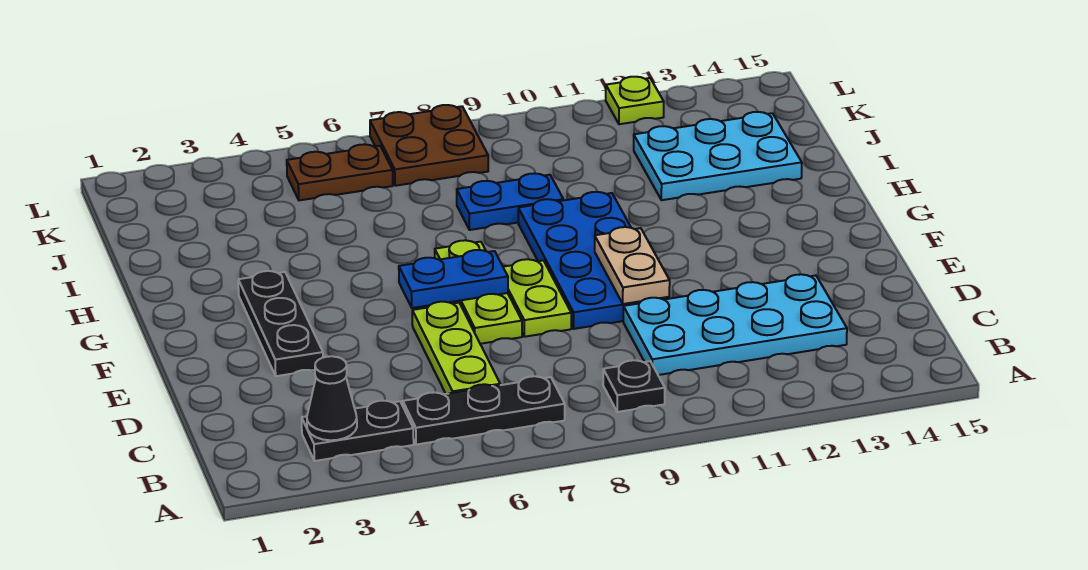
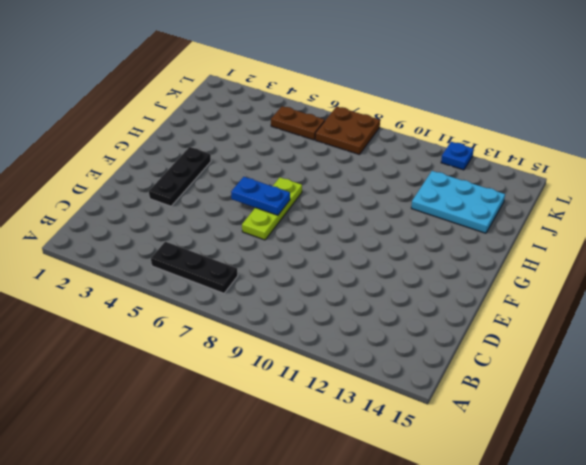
blue 1x1 plate [441,142,474,170] -> lime 1x1 plate [606,77,664,124]
none -> black 1x2 plate [302,401,414,461]
none -> black 1x1 plate [603,360,665,412]
none -> lime 1x3 plate [412,302,500,394]

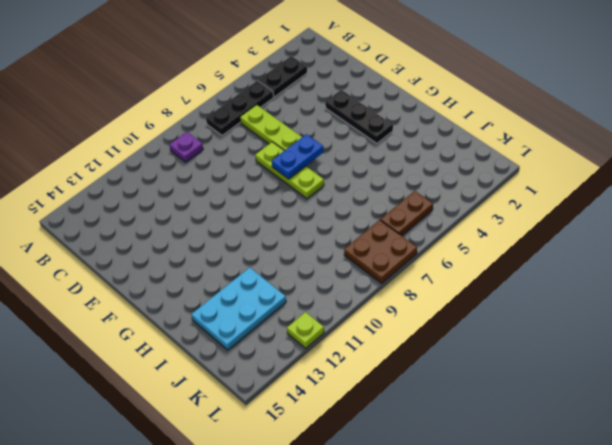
purple 1x1 plate [170,132,203,162] -> black 1x1 plate [603,360,665,412]
none -> cyan 2x4 plate [623,274,847,375]
none -> lime 1x2 plate [503,259,571,337]
none -> blue 2x4 plate [518,192,669,329]

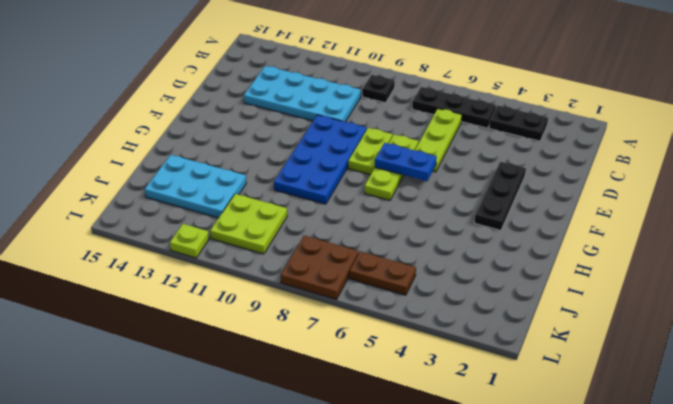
lime 2x2 plate [210,194,287,254] -> none
none -> blue 1x2 plate [457,173,563,230]
none -> black 1x1 cone [307,356,357,440]
none -> tan 1x2 plate [595,227,670,304]

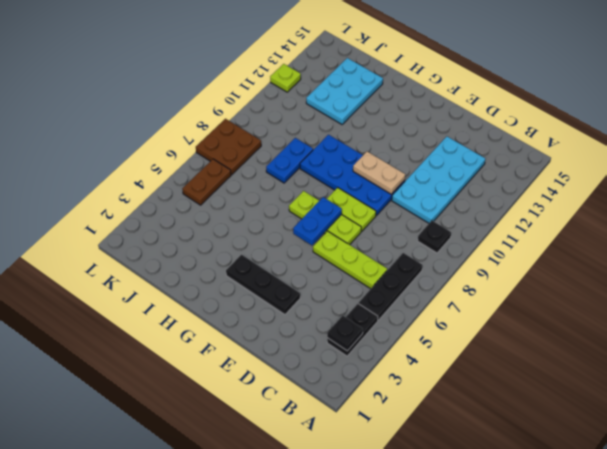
black 1x1 plate [327,316,363,351] -> black 1x1 cone [307,356,357,440]

